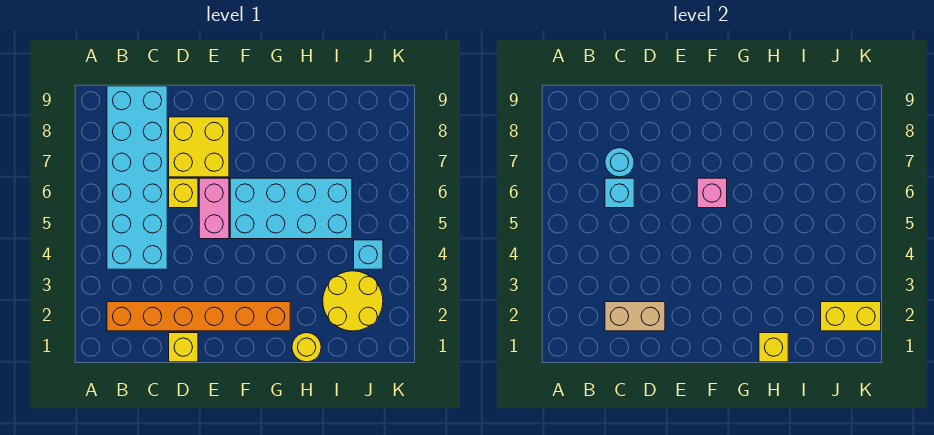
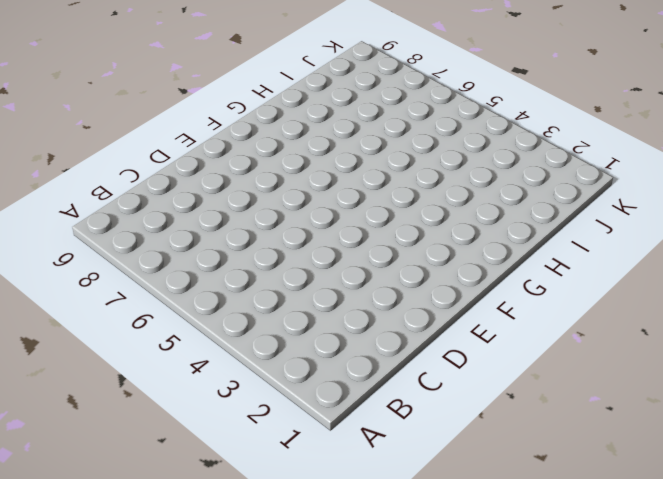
none -> orange 1x6 brick [107,302,290,331]
none -> cyan 2x6 brick [107,86,167,269]
none -> yellow 1x1 brick [169,333,198,362]

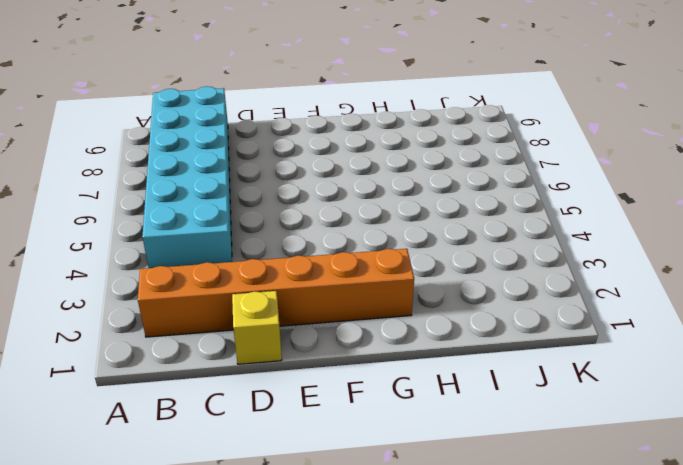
none -> yellow 1x1 brick [169,178,198,208]
none -> yellow 2x2 brick [169,117,229,177]
none -> pink 1x2 brick [199,178,229,239]

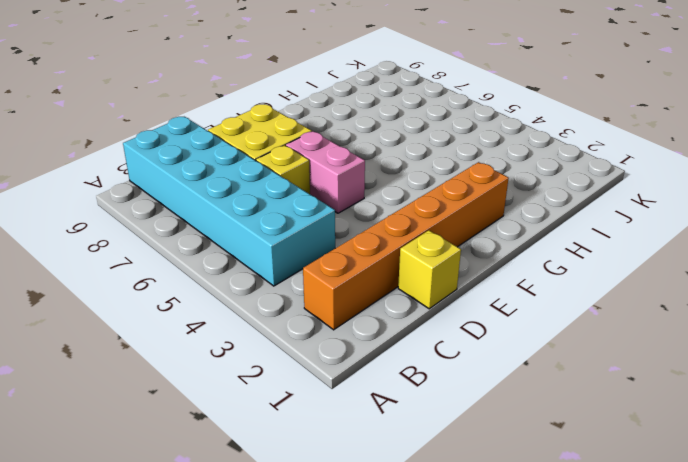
none -> cyan 2x4 brick [230,178,352,239]
none -> yellow 1x1 round brick [292,333,321,362]
none -> yellow 2x2 round brick [323,271,383,331]

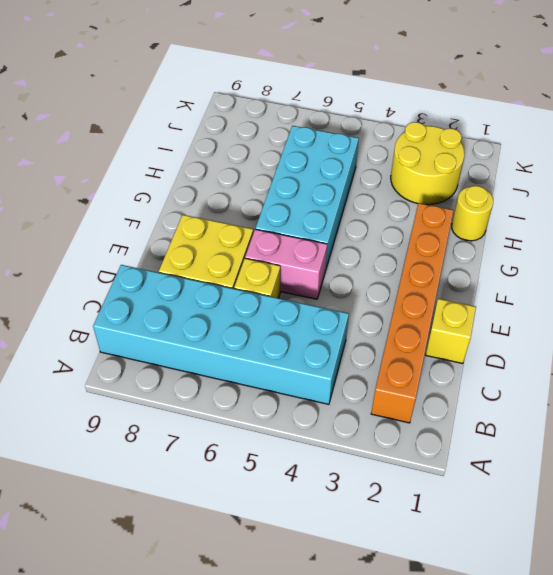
none -> cyan 1x1 brick [354,240,383,269]
none -> tan 1x2 brick [605,302,665,331]
none -> cyan 1x1 brick [605,178,634,208]

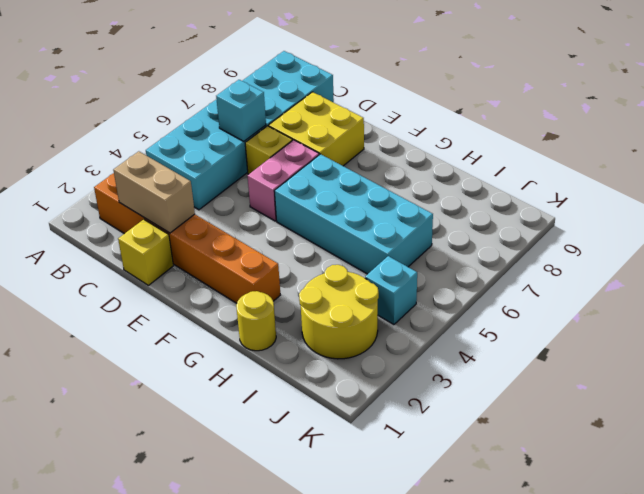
none -> cyan 1x1 round brick [605,148,634,177]
none -> pink 1x1 brick [697,178,727,208]
none -> yellow 1x1 brick [759,333,788,362]

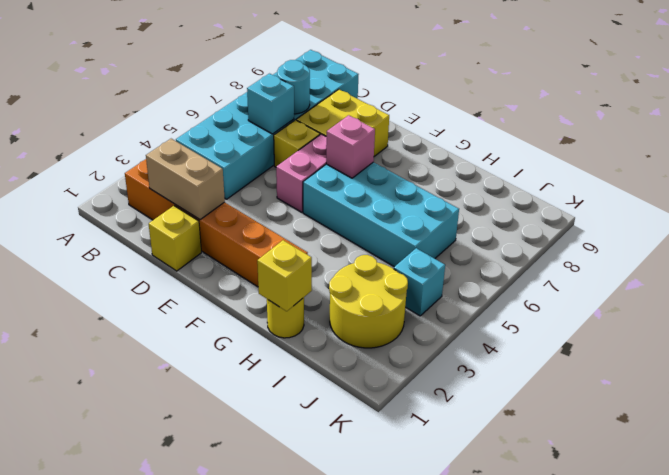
none -> yellow 1x2 brick [821,302,881,331]

